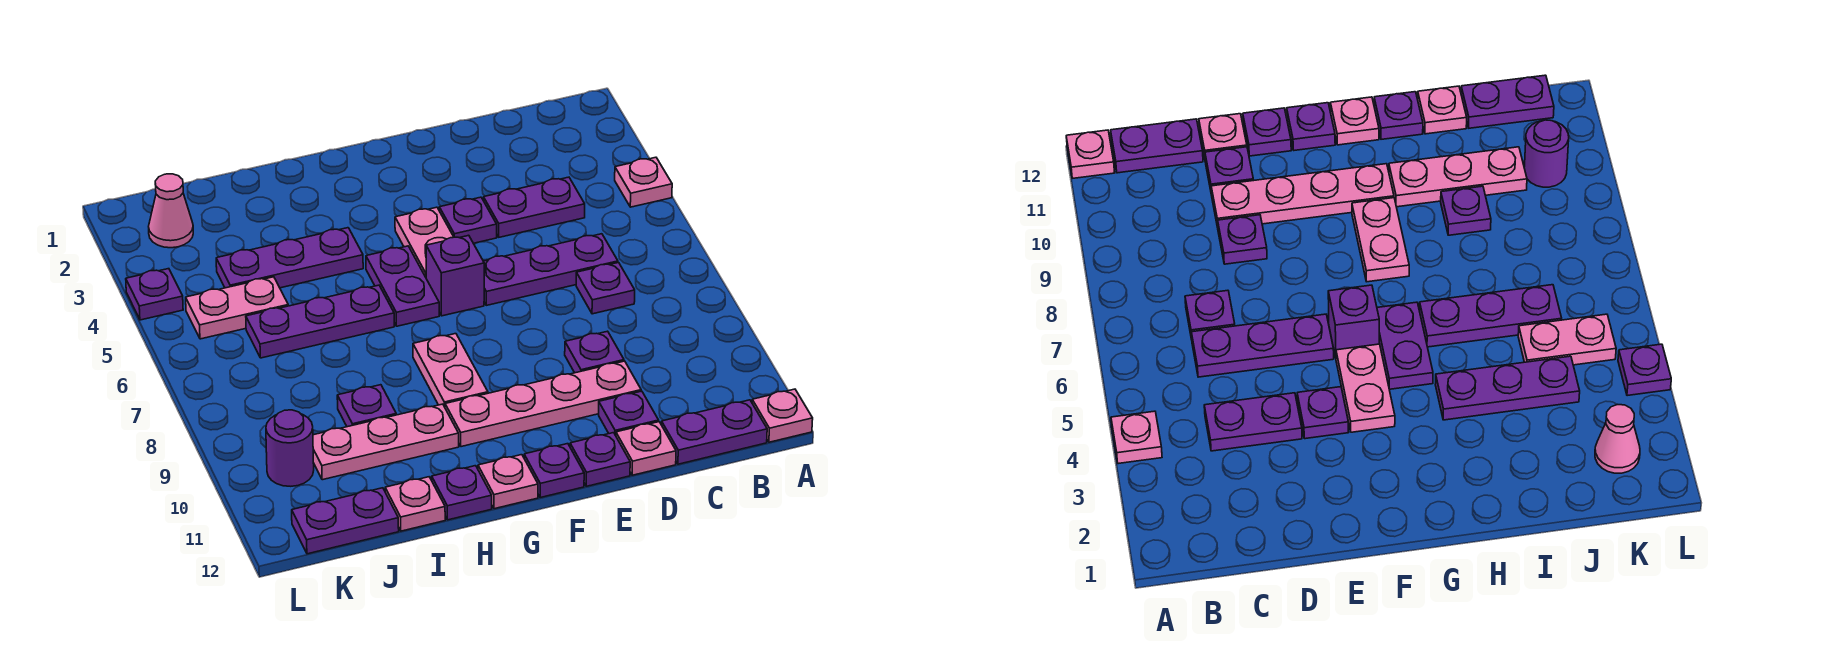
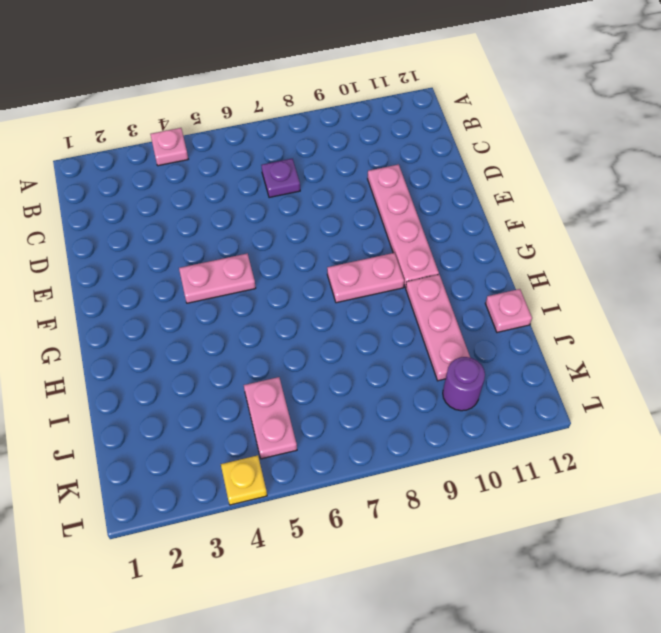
yellow 1x1 plate [221,455,267,505] -> purple 1x1 plate [126,269,183,320]
none -> pink 1x1 plate [752,389,813,442]
none -> purple 1x2 plate [662,400,767,464]
none -> purple 1x2 plate [484,177,585,237]

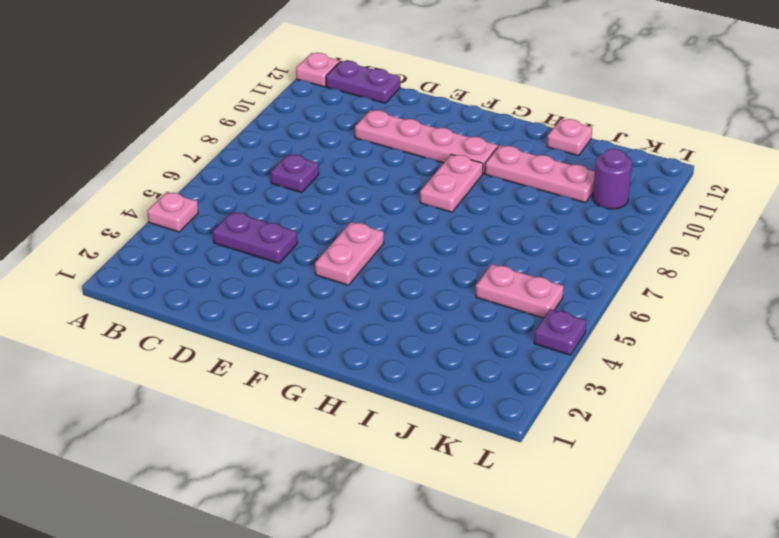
none -> purple 1x3 plate [483,234,618,305]
none -> purple 1x1 plate [565,331,624,373]
none -> purple 1x1 plate [599,391,659,436]

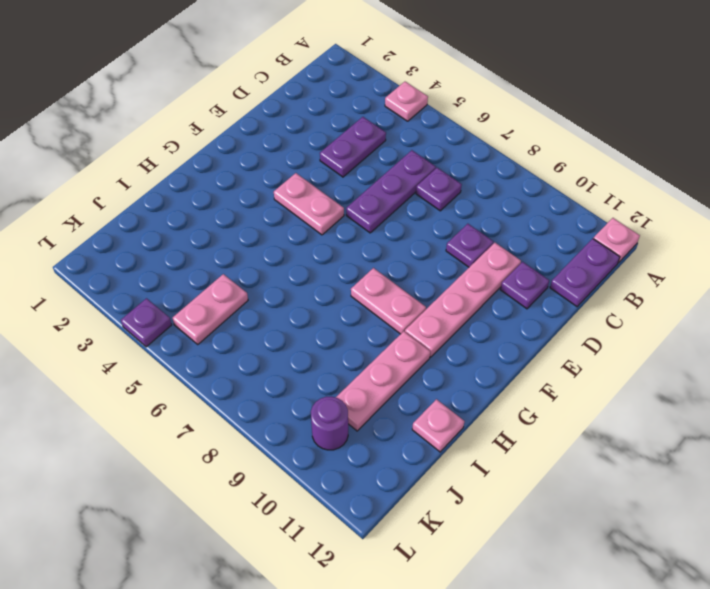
none -> pink 1x1 plate [616,422,676,475]
none -> purple 1x1 plate [439,197,497,243]
none -> purple 1x1 plate [570,433,630,486]

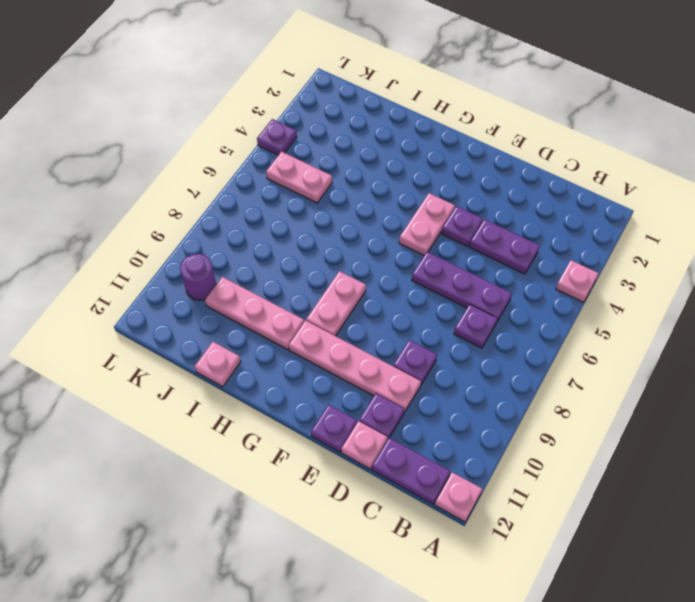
none -> purple 1x1 brick [426,235,484,316]
none -> purple 1x1 plate [524,444,584,498]
none -> purple 1x2 plate [366,246,439,326]

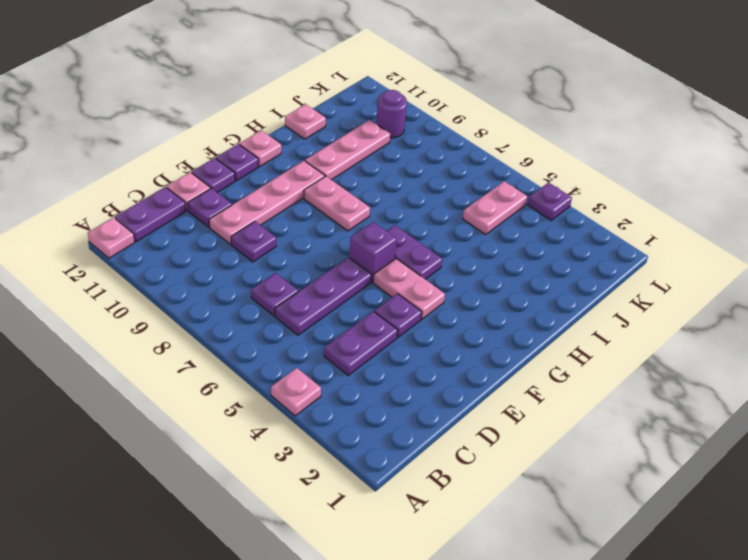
none -> purple 1x3 plate [216,228,363,288]
none -> purple 1x3 plate [246,285,394,358]
none -> purple 1x1 plate [432,466,492,520]

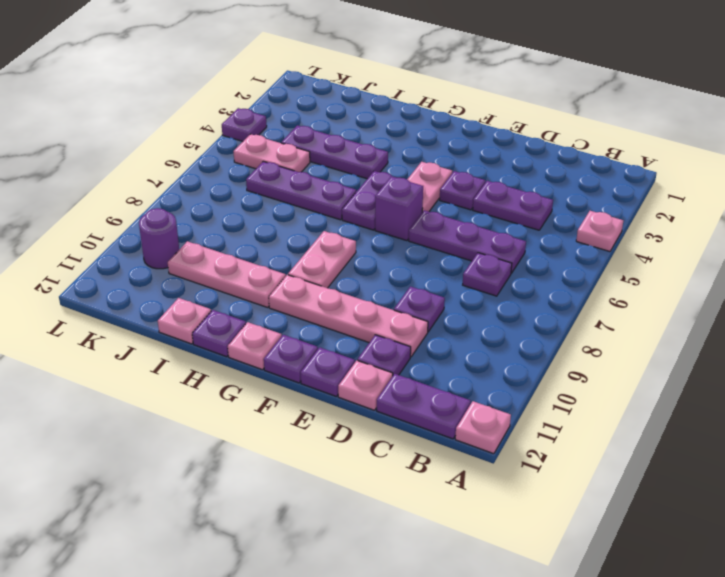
none -> purple 1x1 plate [337,385,396,427]
none -> purple 1x2 plate [292,488,399,554]
none -> pink 1x1 cone [149,174,193,248]

